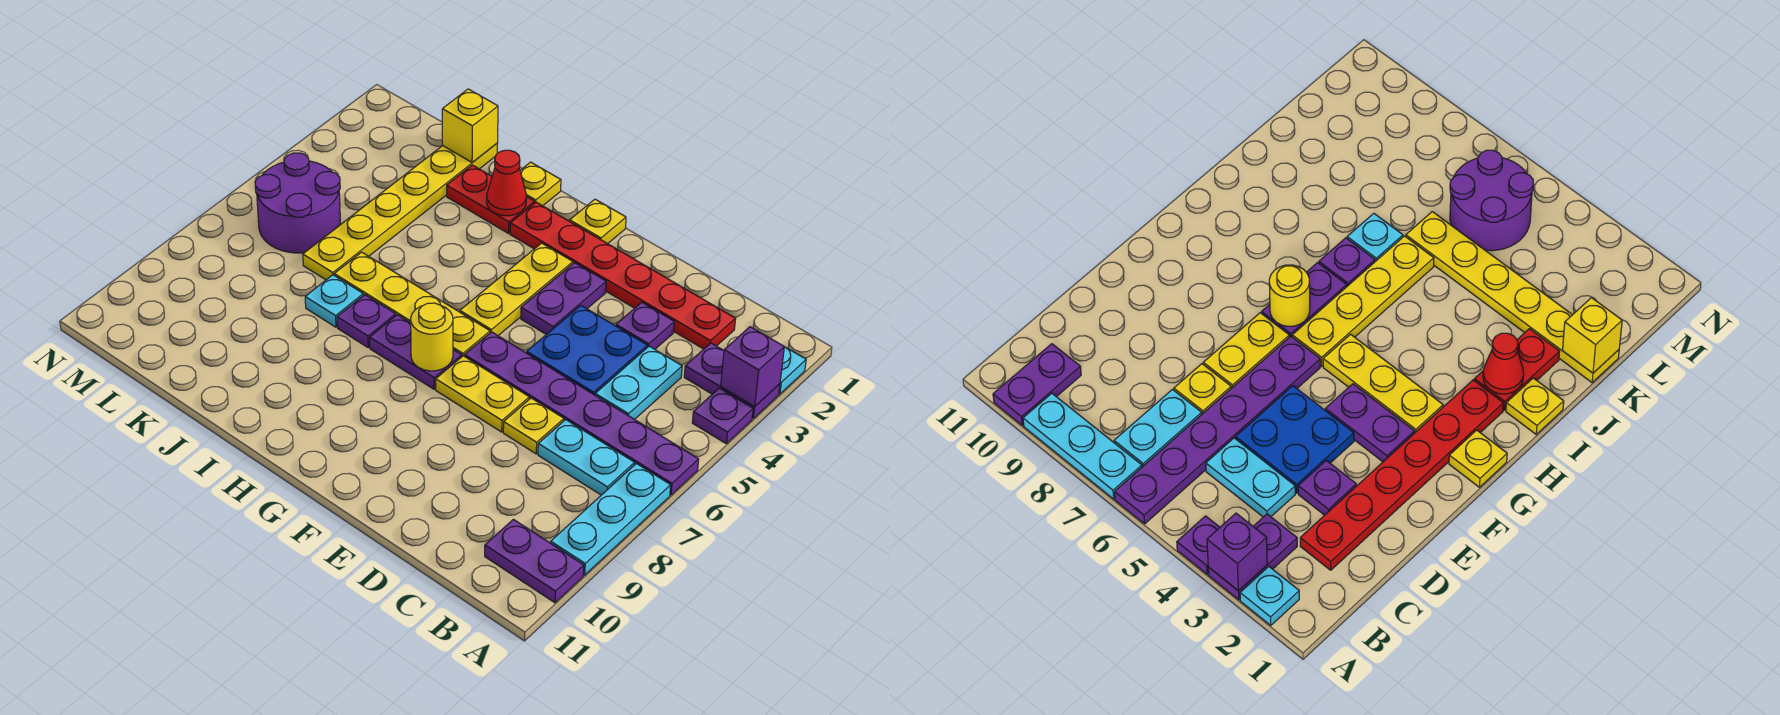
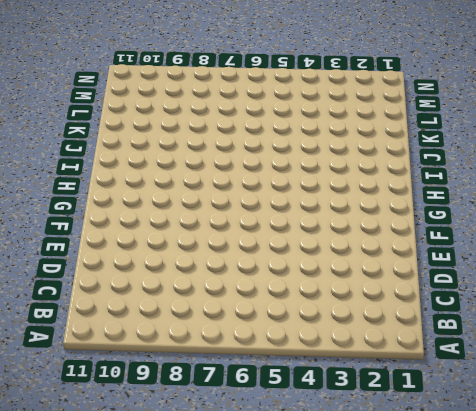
none -> cyan 1x1 plate [779,347,806,394]
none -> purple 1x2 plate [684,343,780,418]
none -> purple 1x1 plate [692,388,753,443]

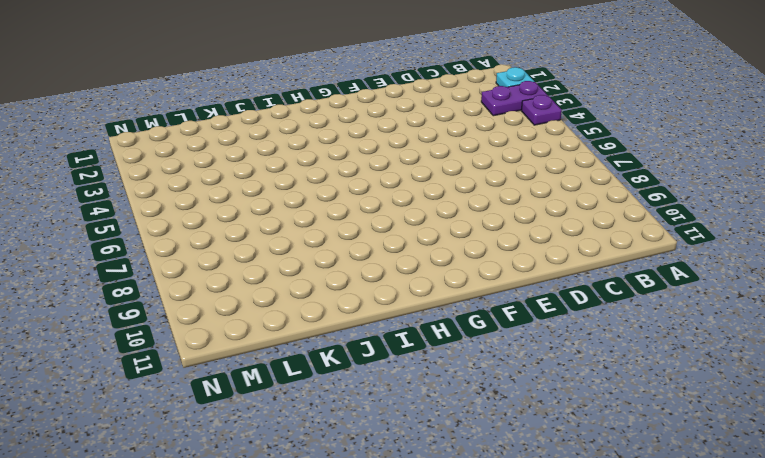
none -> purple 1x6 plate [465,332,699,495]
none -> cyan 1x3 plate [551,464,671,575]
none -> purple 1x2 plate [485,520,584,603]

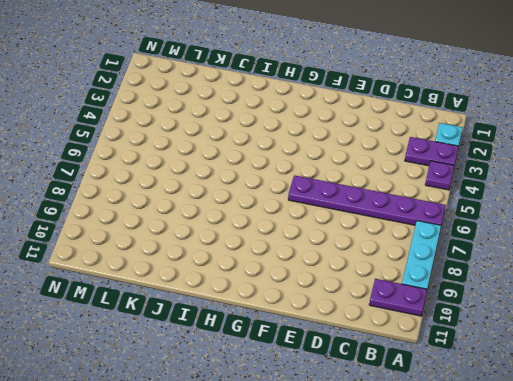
none -> cyan 1x2 plate [538,420,635,495]
none -> red 1x6 plate [510,202,736,349]
none -> cyan 1x2 plate [595,346,682,419]

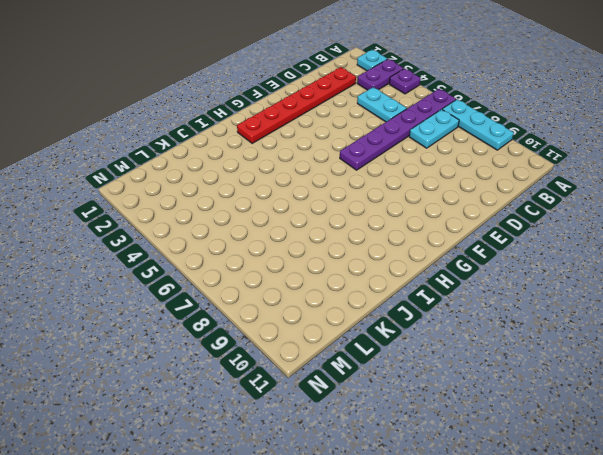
none -> purple 1x2 plate [485,520,584,603]
none -> purple 1x1 plate [616,302,674,349]
none -> blue 2x2 plate [527,306,647,395]

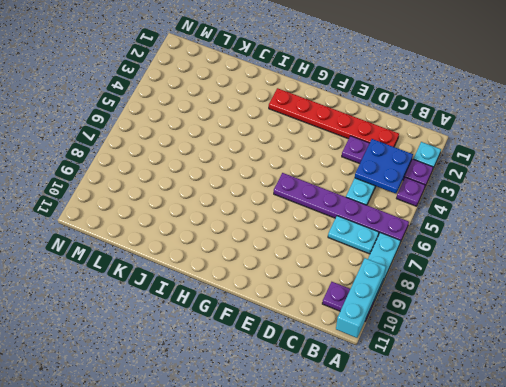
cyan 1x3 brick [336,258,386,338] -> none
blue 2x2 plate [355,139,413,194] -> blue 2x2 plate moved to [527,306,647,395]
none -> yellow 1x1 plate [503,398,564,454]
none -> yellow 1x2 plate [436,356,529,432]
none -> purple 1x2 plate [521,263,606,334]

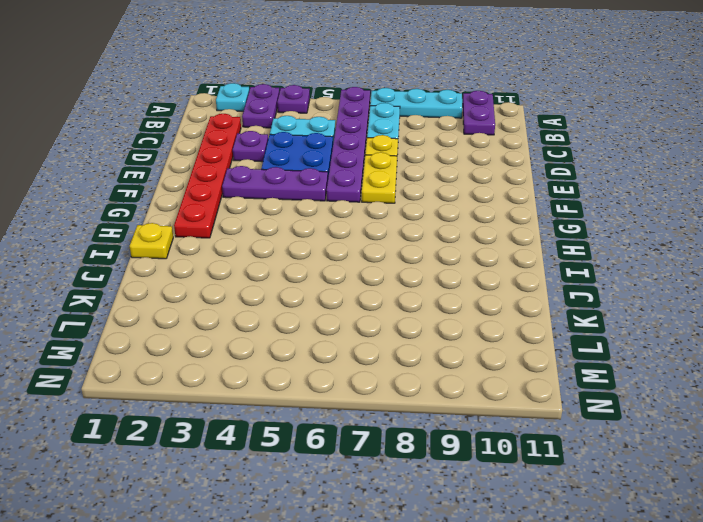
purple 1x3 plate [222,166,328,201] -> purple 1x2 plate [521,263,606,334]
none -> yellow 1x1 plate [570,199,626,244]
none -> yellow 1x3 plate [460,243,573,335]
none -> yellow 1x4 plate [334,252,490,356]

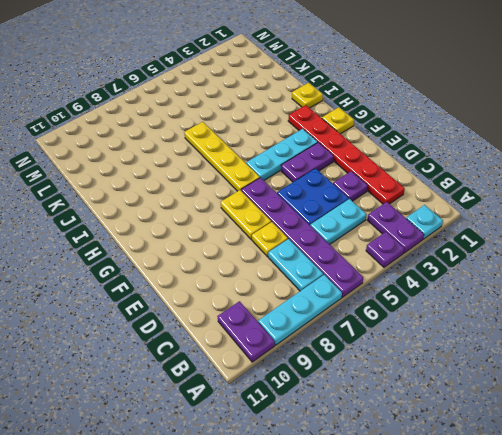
cyan 1x3 plate [246,129,318,180] -> yellow 1x3 plate [460,243,573,335]
none -> purple 1x2 plate [370,315,462,389]
none -> red 1x2 plate [447,165,534,233]
none -> purple 1x1 plate [337,295,396,347]

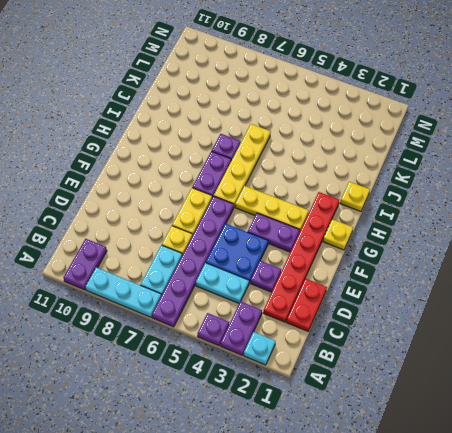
red 1x2 plate [286,279,327,331] -> red 1x2 plate moved to [447,165,534,233]
none -> cyan 1x1 plate [305,275,363,327]
none -> yellow 1x6 plate [303,144,497,280]
none -> purple 2x2 round brick [255,153,340,253]

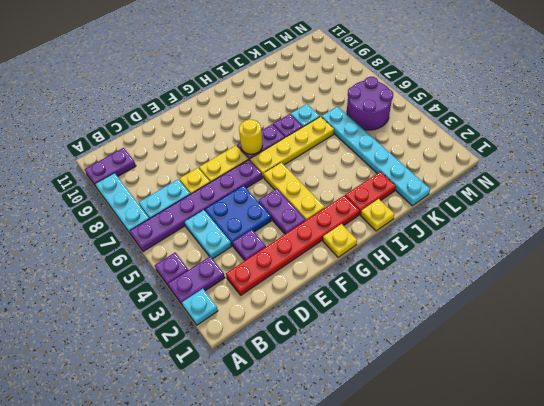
cyan 1x6 plate [321,107,430,206] -> yellow 1x6 plate [303,144,497,280]
none -> purple 1x1 brick [721,327,784,406]
none -> red 1x1 cone [487,150,526,216]
none -> yellow 1x1 brick [442,89,498,162]

